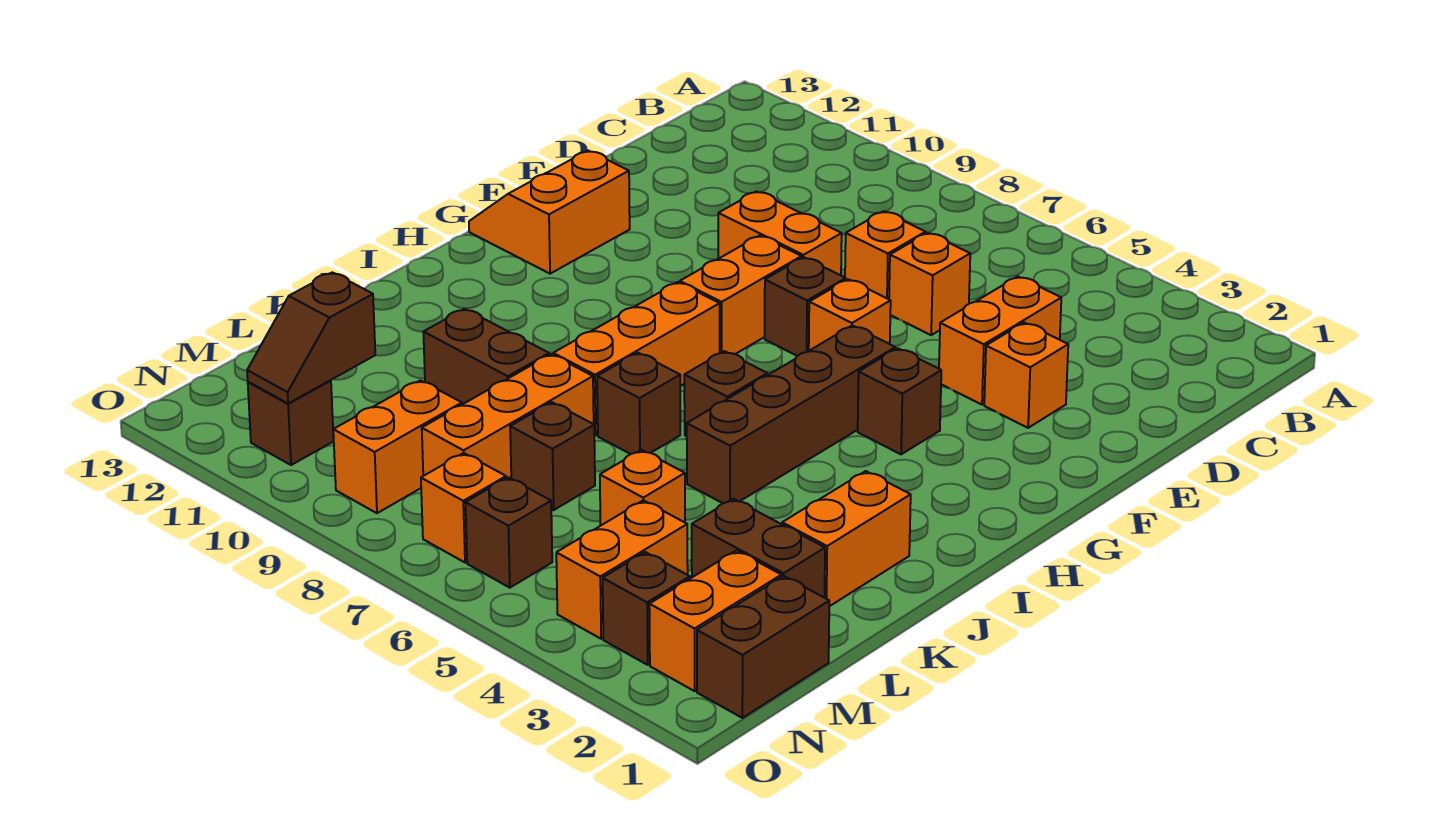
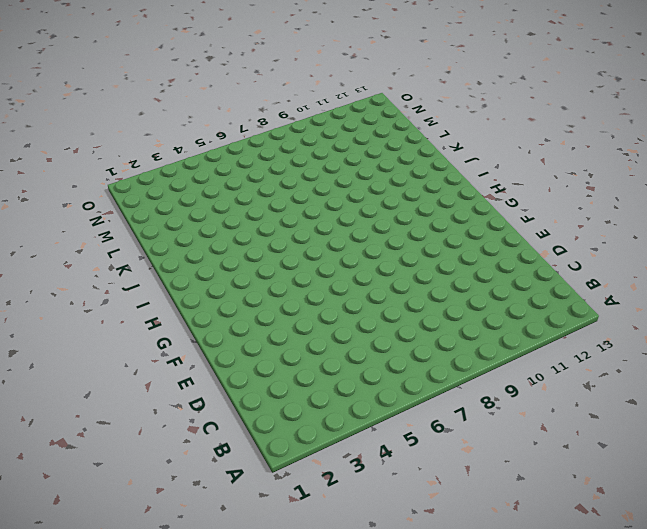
none -> orange 1x2 brick [939,276,1061,405]
none -> orange 1x1 brick [889,233,970,335]
none -> orange 1x1 brick [845,211,926,299]

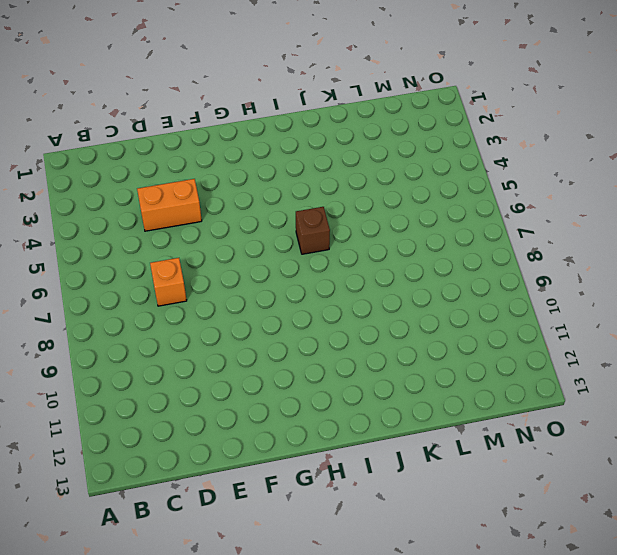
none -> orange 1x1 brick [889,233,970,335]
none -> orange 1x1 brick [984,323,1068,428]
none -> orange 1x2 brick [718,191,842,275]

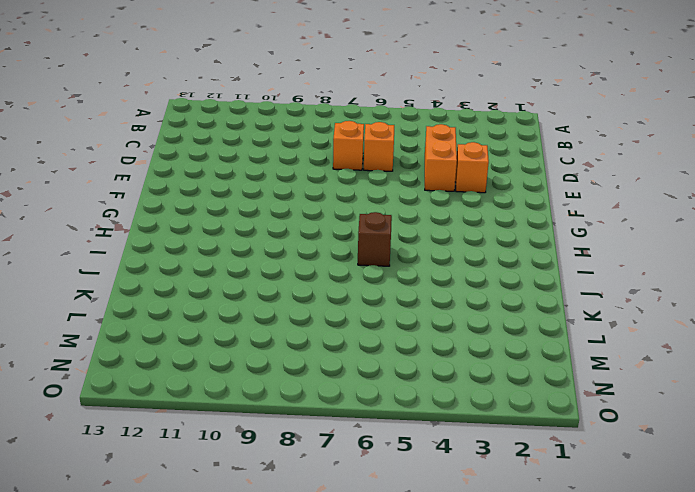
none -> orange 1x2 brick [718,191,842,275]
none -> orange 1x1 brick [809,279,891,351]
none -> brown 1x1 brick [765,257,846,356]

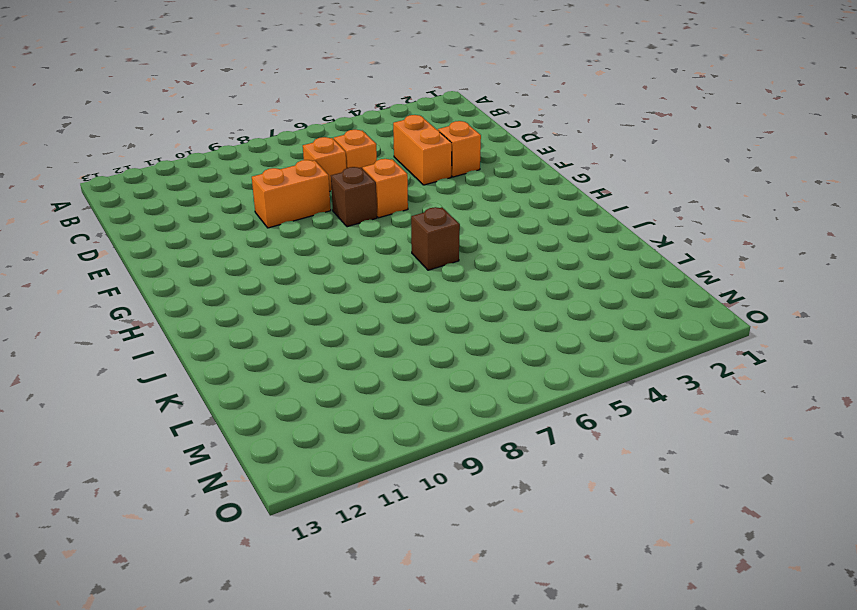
none -> orange 1x2 brick [680,236,801,354]
none -> orange 2x2 slope [469,151,630,274]
none -> brown 1x1 brick [858,348,941,454]

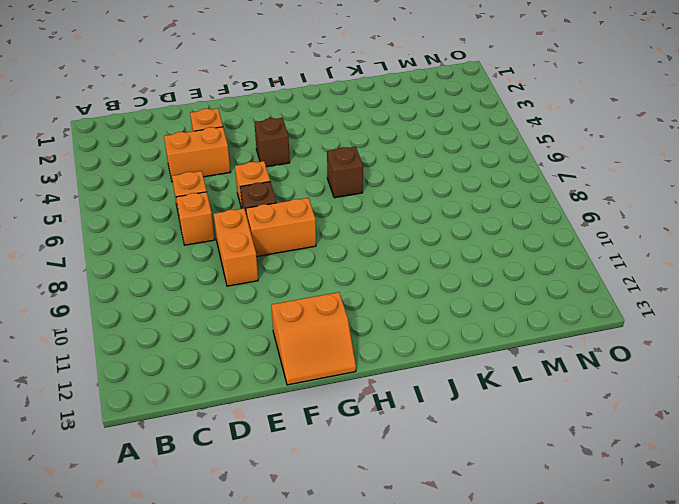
none -> brown 1x4 brick [687,325,895,503]
none -> orange 1x3 brick [553,282,720,435]
none -> orange 1x2 brick [782,471,911,606]

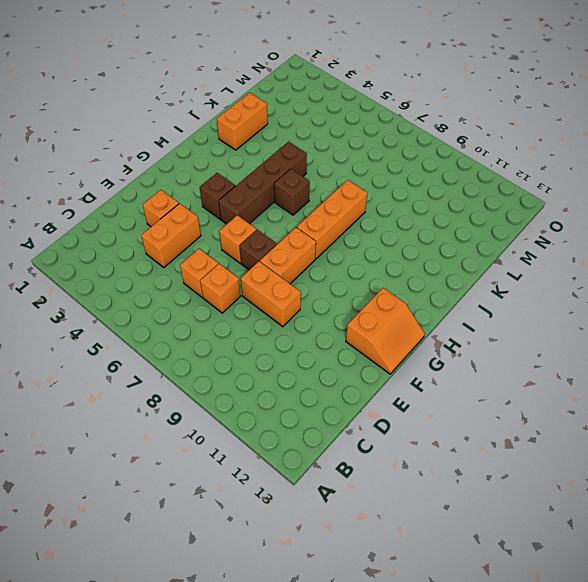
none -> brown 1x1 brick [597,353,680,454]
none -> orange 1x3 brick [422,354,594,478]
none -> brown 1x2 brick [423,309,549,404]

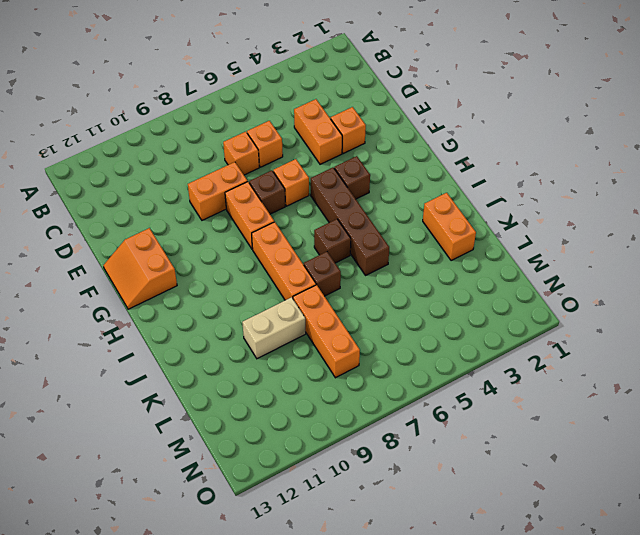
tan 1x2 brick [242,297,306,359] -> brown 1x2 brick [423,309,549,404]
none -> brown 1x2 brick [692,499,825,597]
none -> orange 1x1 brick [600,450,685,526]
none -> brown 1x1 brick [510,402,595,510]

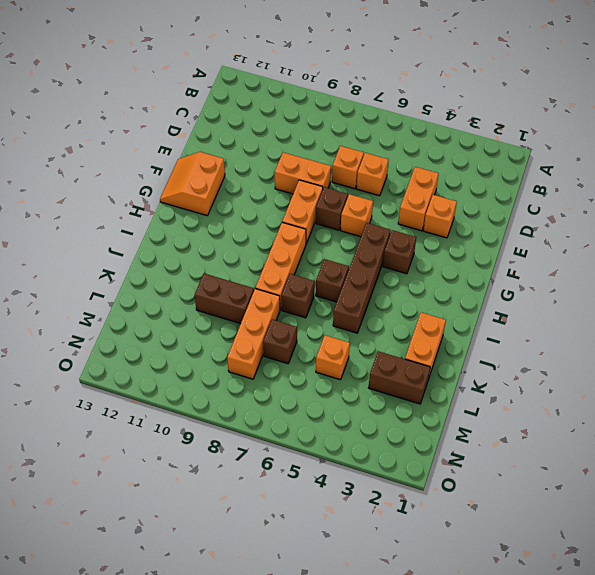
none -> brown 1x2 brick [697,576,829,718]
none -> orange 1x2 brick [649,550,781,691]
none -> orange 1x2 brick [556,500,688,639]

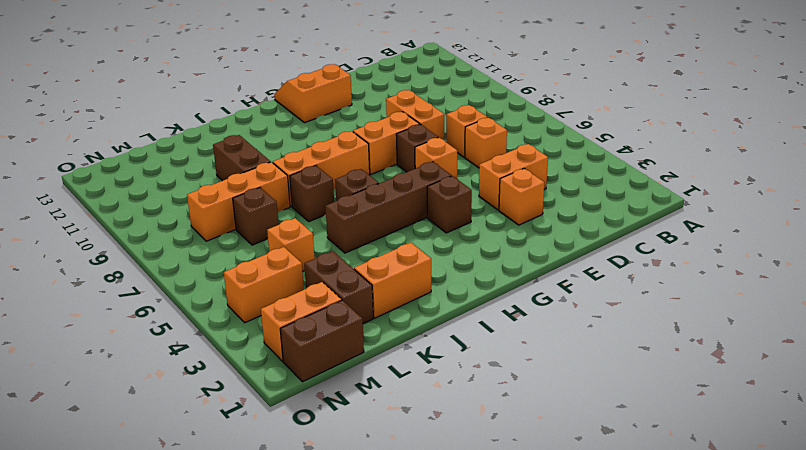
none -> orange 1x2 brick [333,380,462,513]
none -> brown 1x1 brick [603,552,690,665]
none -> brown 1x1 brick [465,477,552,588]

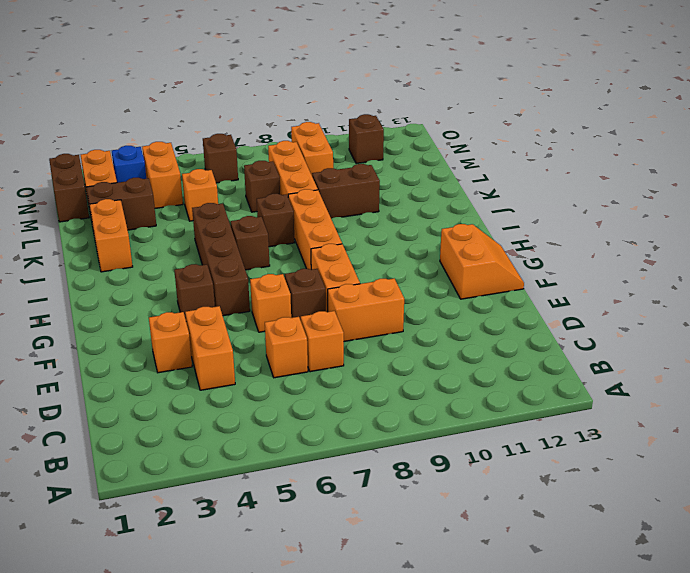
blue 1x1 brick [112,146,146,183] -> brown 1x1 brick [603,552,690,665]
none -> orange 1x1 brick [421,453,506,563]
none -> brown 1x2 slope [247,272,375,404]

